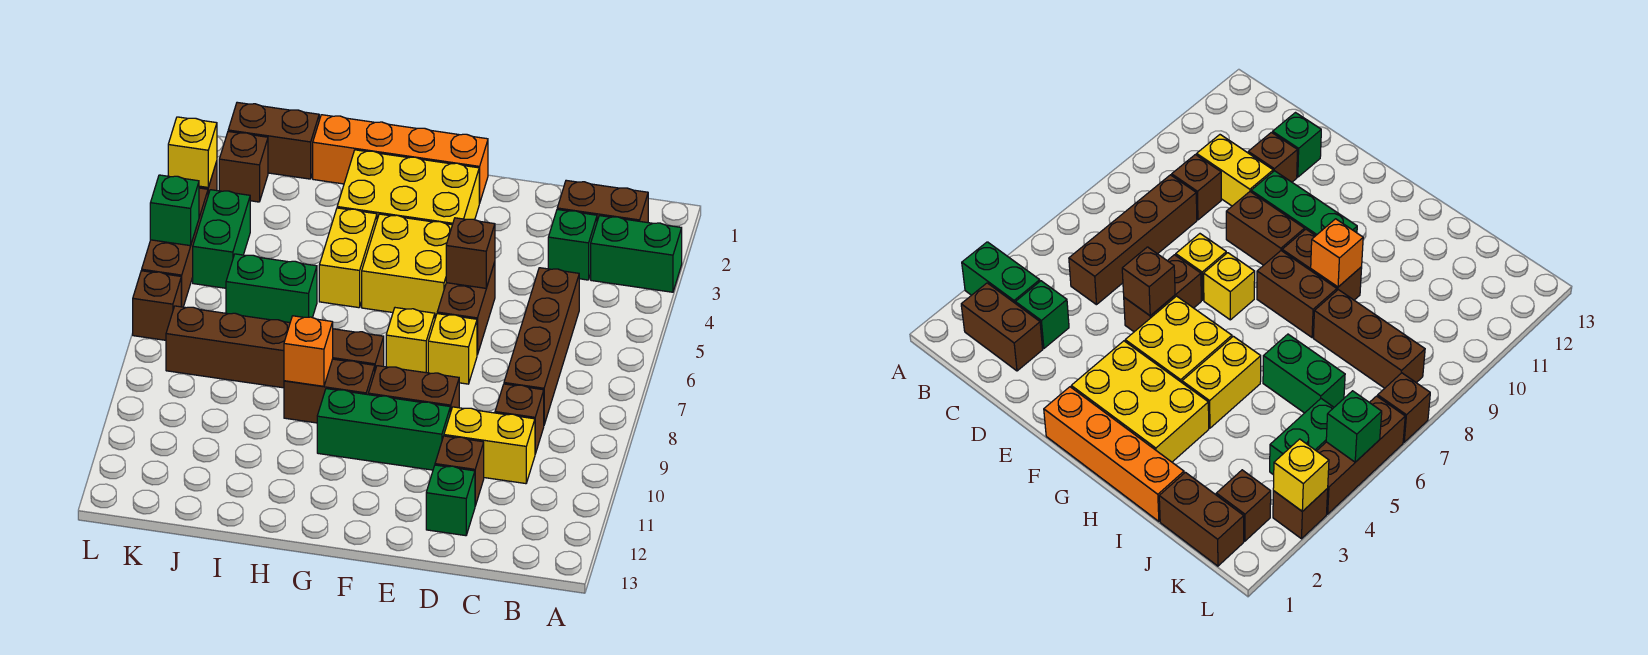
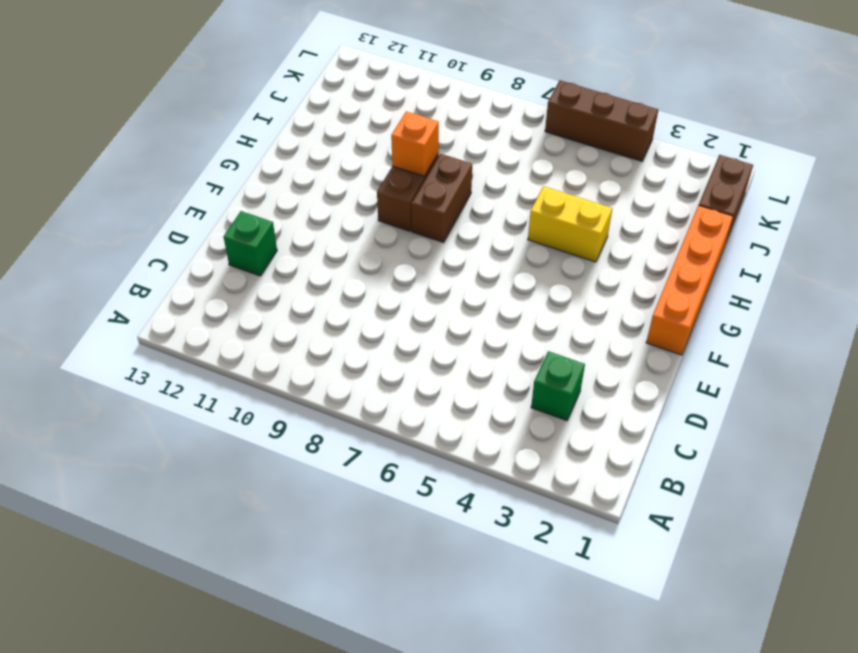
none -> green 1x2 brick [591,216,682,292]
none -> brown 1x2 brick [557,180,648,223]
none -> brown 1x4 brick [504,268,579,424]
none -> brown 1x1 brick [495,384,544,454]

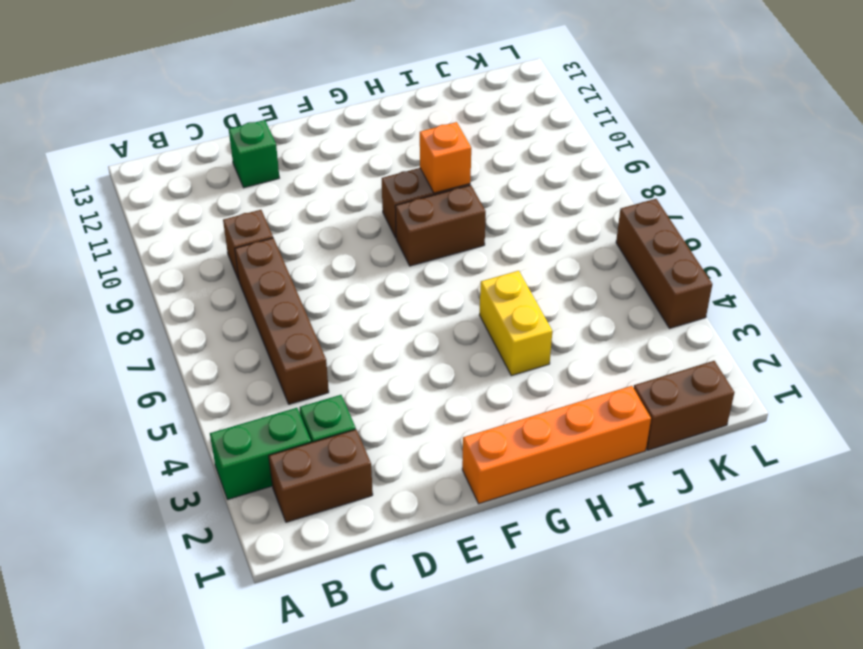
none -> yellow 1x2 brick [444,407,535,484]
none -> brown 1x1 brick [435,436,484,506]
none -> brown 1x2 brick [437,262,495,355]
none -> yellow 1x1 brick [428,314,477,384]

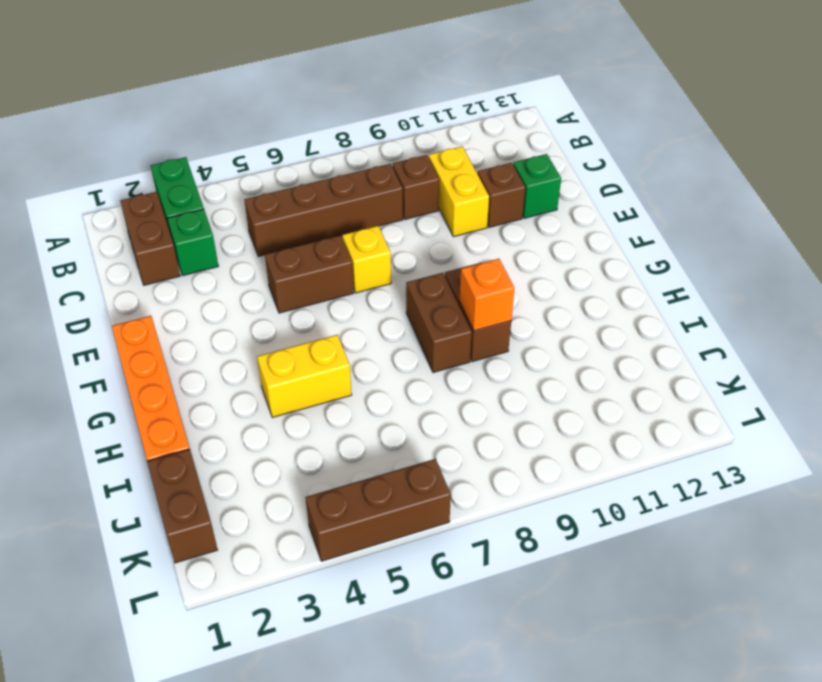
none -> brown 1x2 brick [368,366,459,413]
none -> green 1x3 brick [317,389,450,470]
none -> yellow 2x3 brick [337,150,479,225]
none -> yellow 2x2 brick [362,214,452,318]

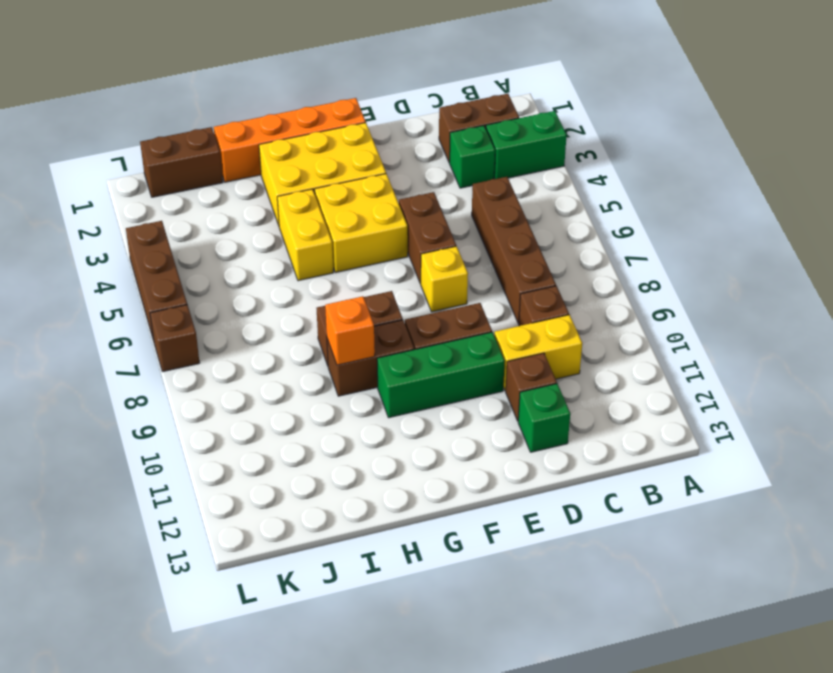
none -> yellow 1x1 brick [386,308,435,373]
none -> green 1x2 brick [226,254,317,323]
none -> brown 1x3 brick [166,306,290,388]
none -> brown 1x1 brick [219,132,268,202]

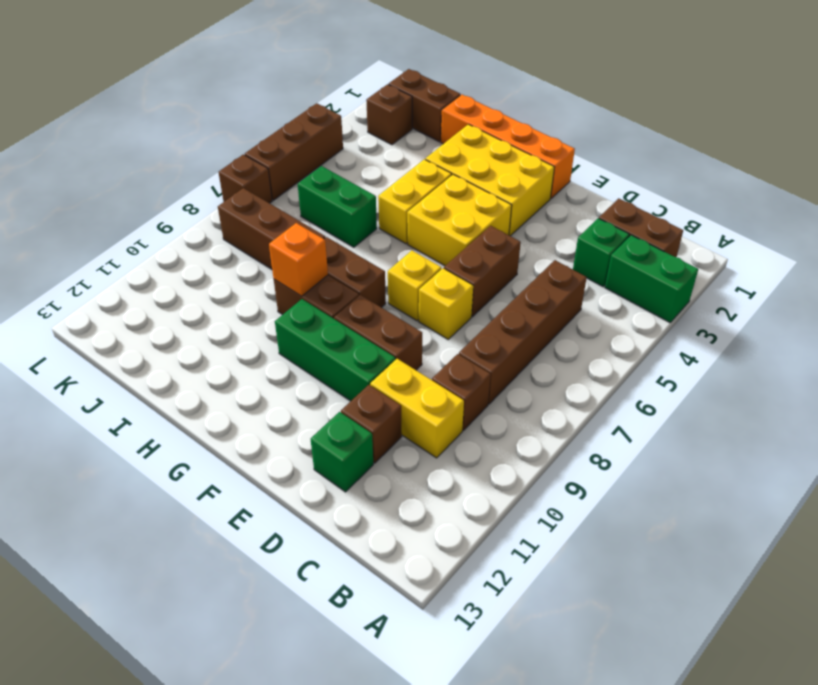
none -> green 1x2 brick [193,190,250,288]
none -> brown 1x1 brick [1273,488,1328,539]
none -> brown 1x1 brick [446,218,495,288]
none -> yellow 1x1 brick [168,117,217,187]

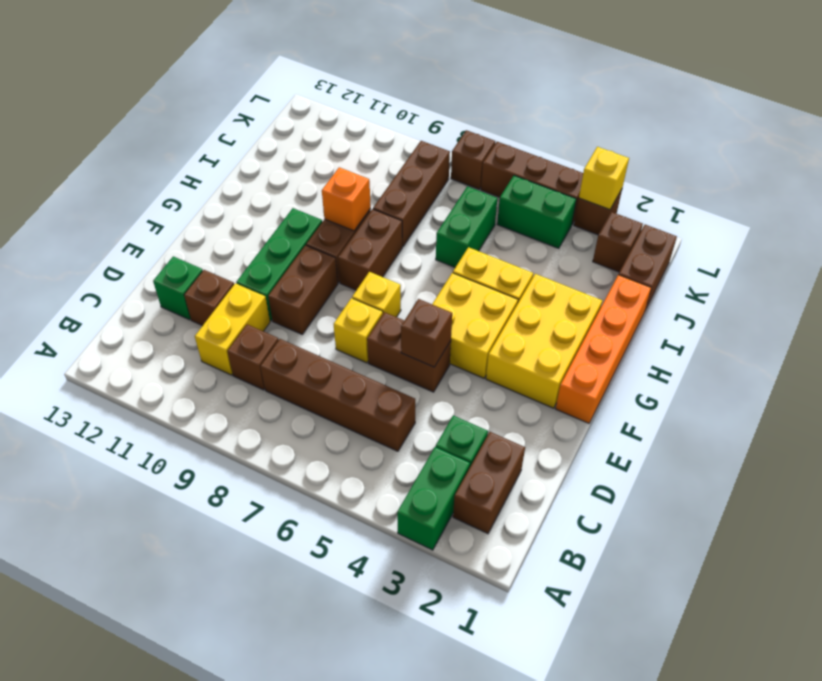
none -> green 1x1 brick [150,175,199,246]

